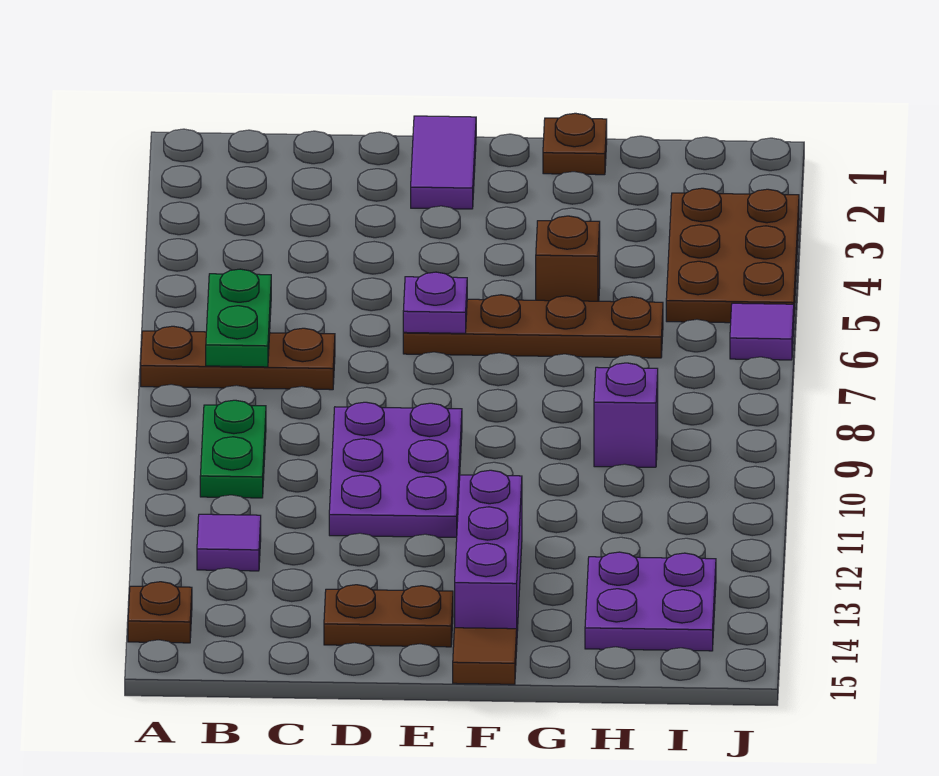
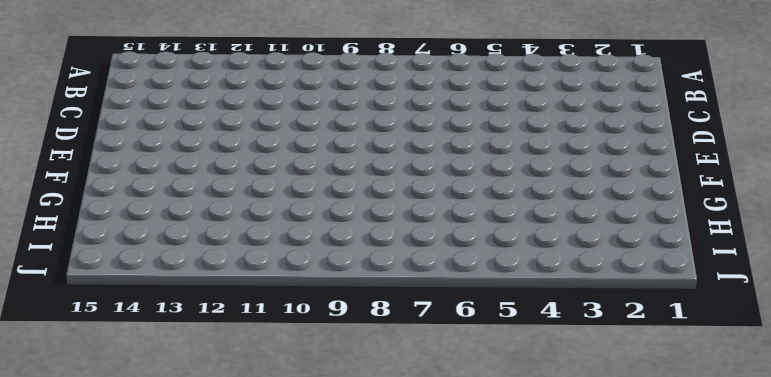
none -> brown 1x3 plate [141,326,335,390]
none -> brown 1x1 plate [128,582,192,643]
none -> green 1x2 plate [200,400,266,498]

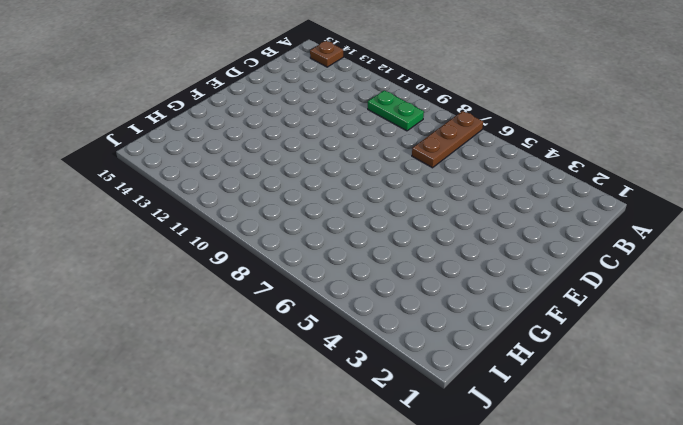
none -> purple 1x1 tile [197,514,261,571]
none -> purple 2x3 plate [329,402,462,537]
none -> brown 1x2 plate [324,585,453,647]

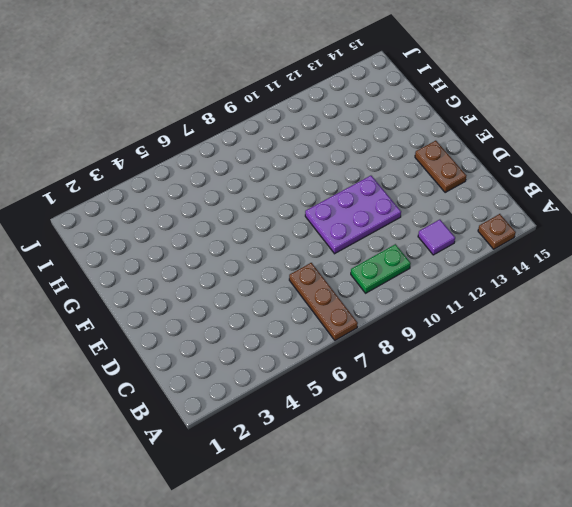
none -> purple 1x2 tile [411,116,476,209]
none -> brown 1x4 plate [403,295,663,358]
none -> purple 1x3 brick [455,470,522,631]

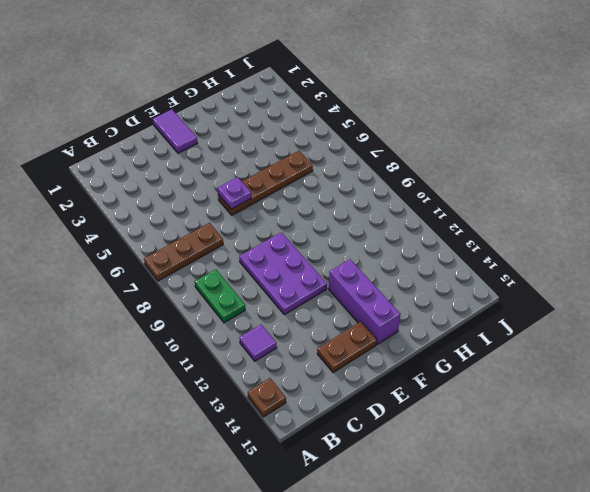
none -> brown 1x1 tile [453,628,517,684]
none -> brown 1x1 plate [543,113,607,175]
none -> brown 1x1 brick [536,216,600,301]

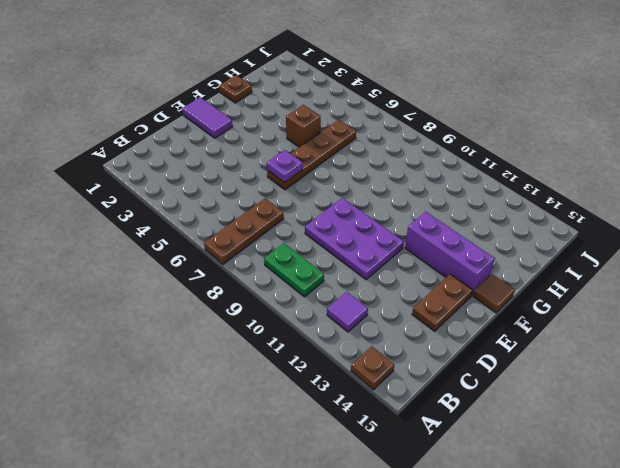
none -> purple 1x1 brick [594,363,658,467]
none -> purple 2x2 plate [585,552,716,651]
none -> brown 2x3 plate [666,188,799,323]

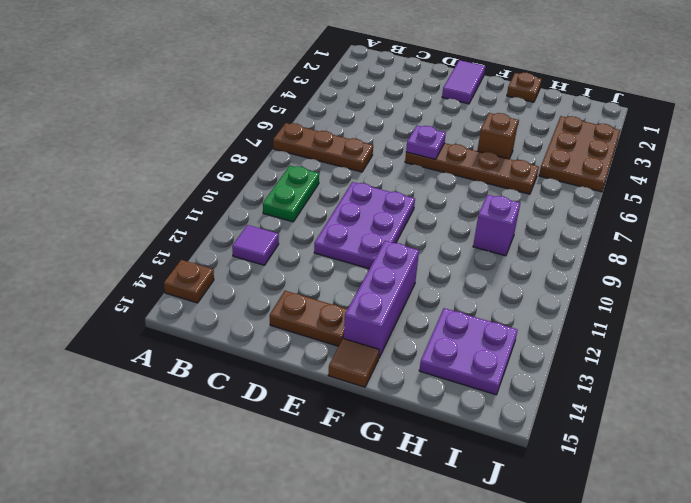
none -> purple 1x1 tile [730,303,794,360]
none -> green 1x2 plate [206,269,271,367]

